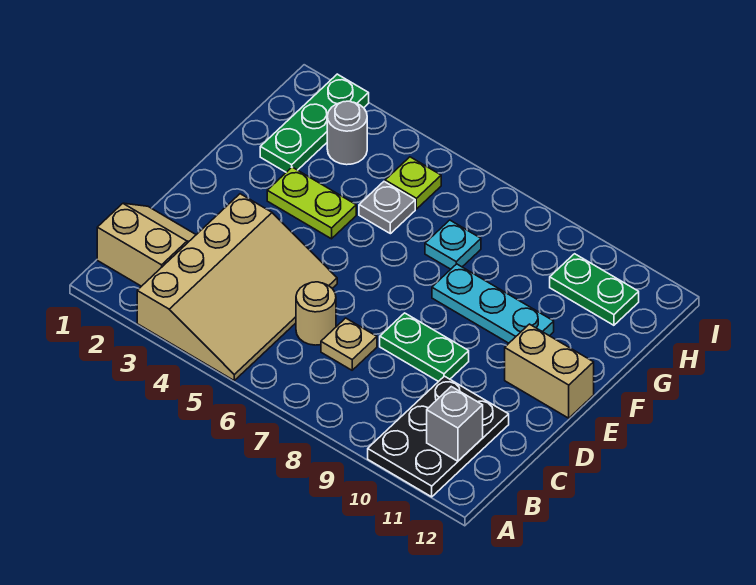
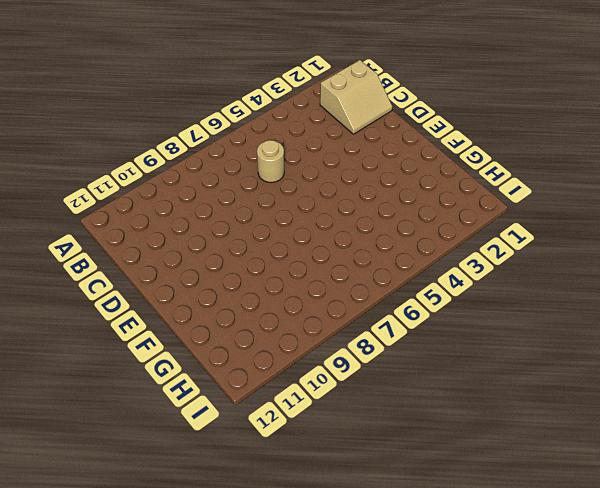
none -> tan 3x4 slope [137,194,337,380]
none -> black 2x3 plate [368,376,509,497]
none -> tan 1x1 plate [321,318,377,370]

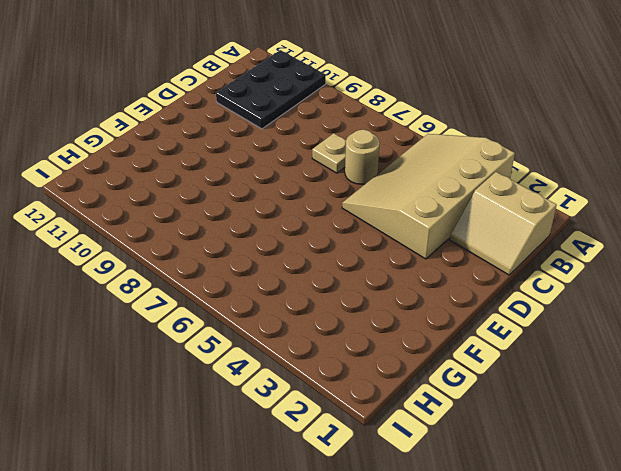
none -> green 1x2 plate [380,313,469,382]
none -> tan 1x2 brick [505,324,594,418]
none -> lime 1x2 plate [267,167,356,239]

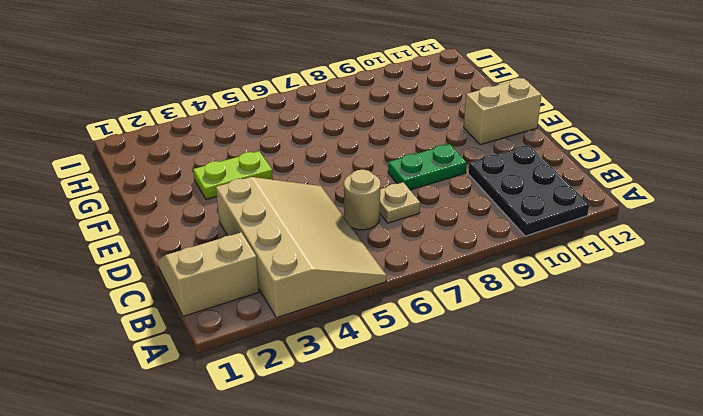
none -> cyan 1x3 plate [432,264,554,343]
none -> green 1x3 plate [260,74,369,172]
none -> grey 1x1 plate [359,182,415,234]

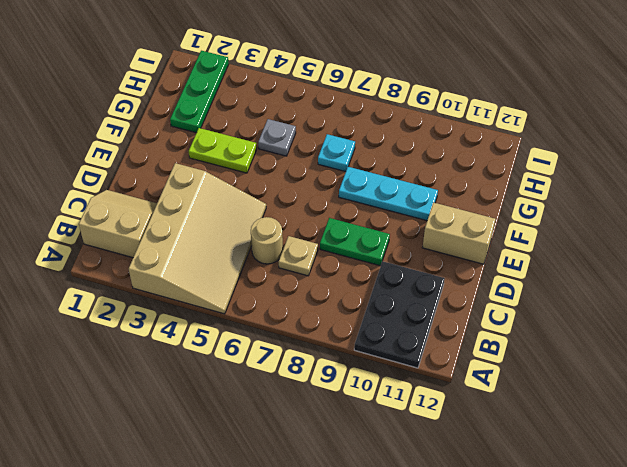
none -> grey 1x1 round brick [327,101,367,165]
none -> lime 1x1 plate [385,157,441,209]
none -> green 1x2 plate [550,254,639,325]

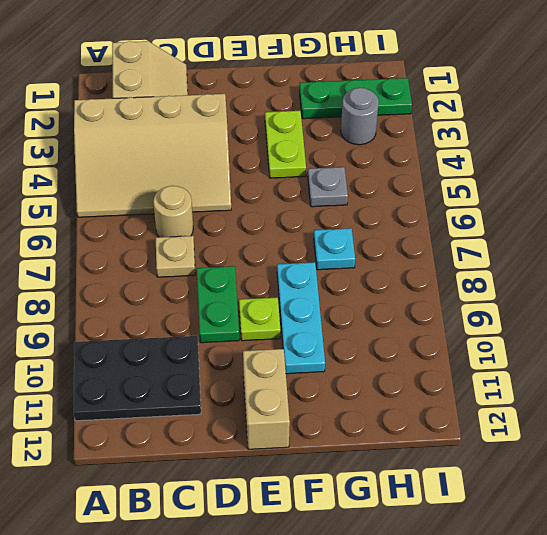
lime 1x1 plate [239,297,280,341] -> lime 1x1 plate moved to [385,157,441,209]
none -> green 1x2 plate [550,254,639,325]
none -> grey 1x1 brick [427,387,483,461]

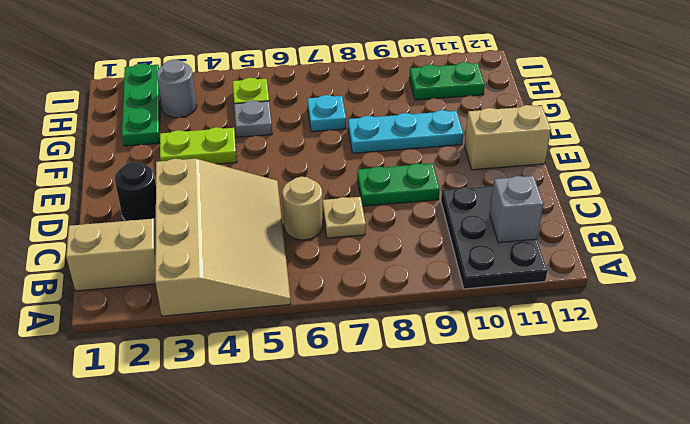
black 1x1 round brick [114,162,156,221] -> none

